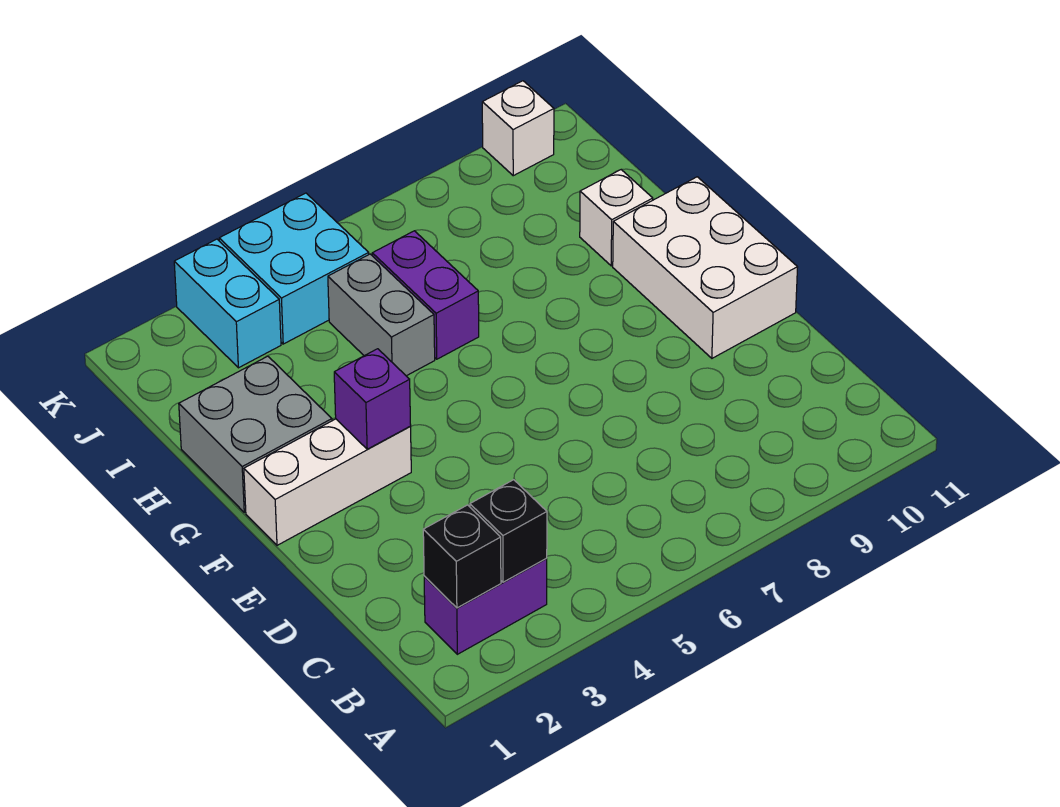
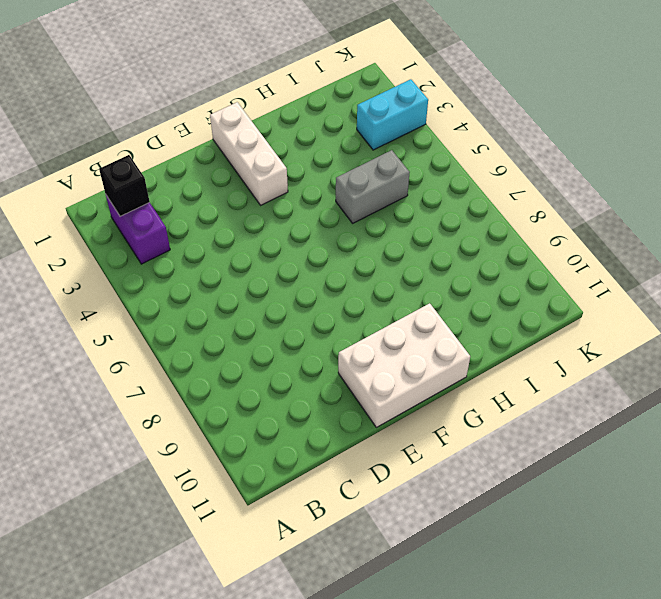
none -> grey 2x2 brick [179,356,332,512]
none -> purple 1x2 brick [372,231,479,359]
none -> white 1x1 brick [580,170,653,266]

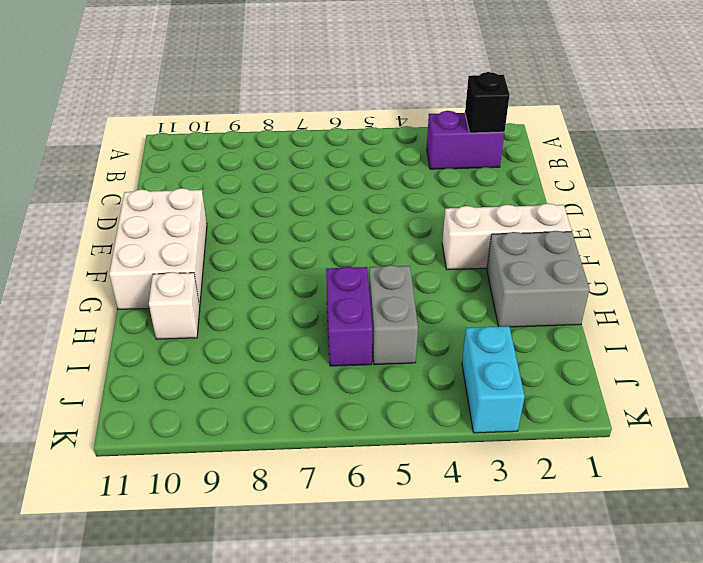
none -> cyan 2x2 brick [219,193,369,344]
none -> white 1x1 brick [482,81,554,176]
none -> black 1x1 brick [470,480,547,582]

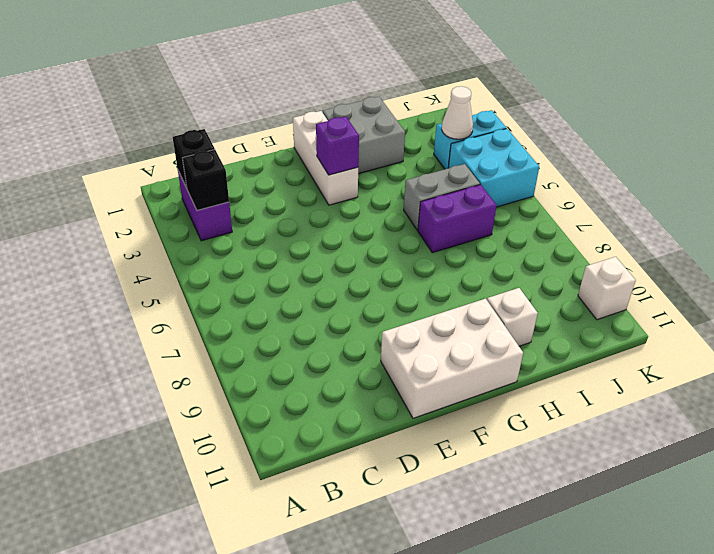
white 1x1 cone [442,86,473,139] -> none

